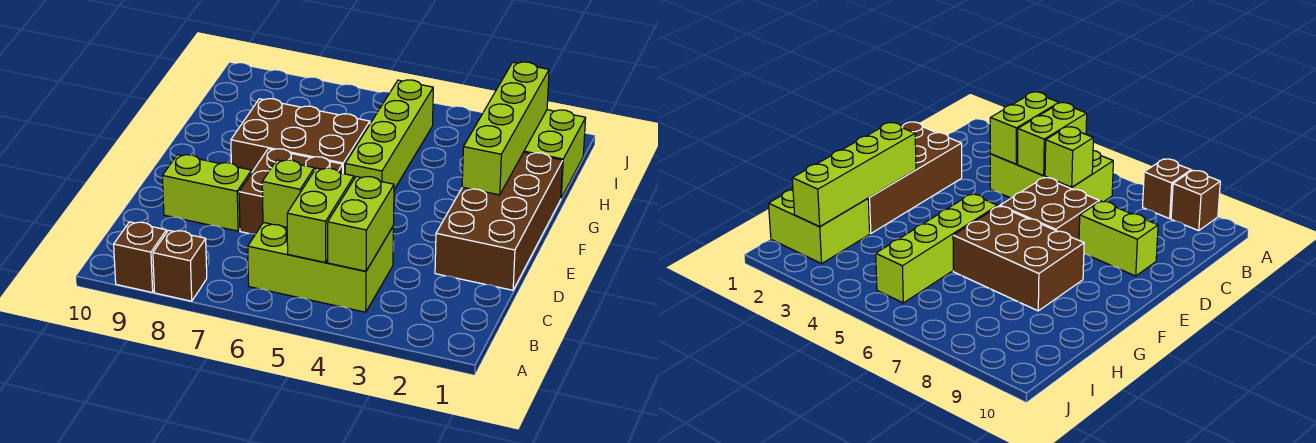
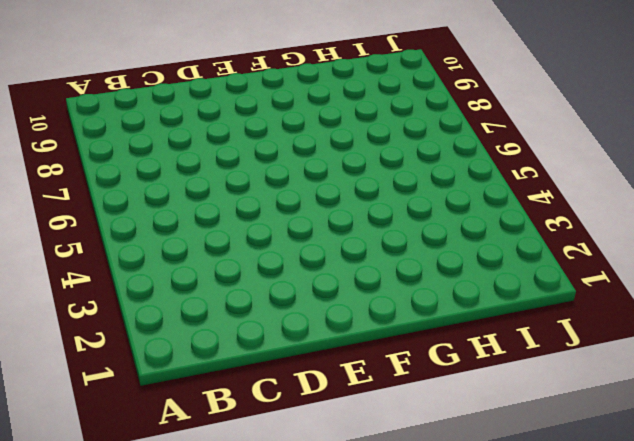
none -> brown 1x1 brick [153,230,207,301]
none -> brown 1x1 brick [114,222,167,293]
none -> lime 2x3 brick [248,222,393,312]

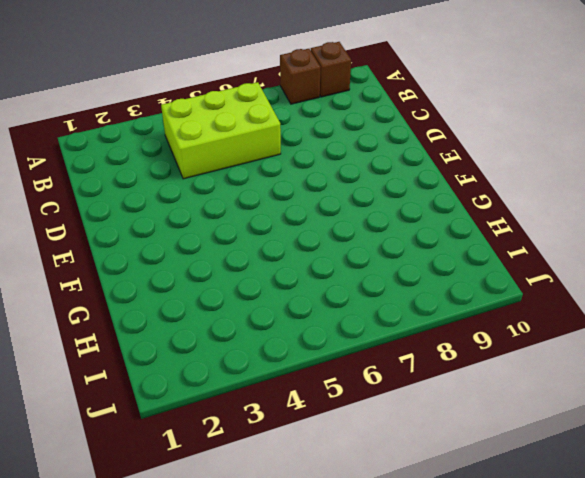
none -> brown 2x4 brick [435,152,563,290]
none -> brown 2x2 brick [239,149,343,234]
none -> lime 1x2 brick [162,155,252,231]

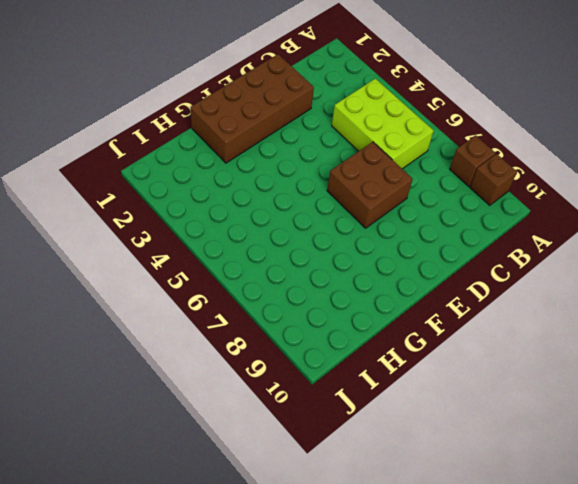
none -> lime 1x2 brick [162,155,252,231]
none -> lime 1x4 brick [345,80,433,189]
none -> brown 2x3 brick [231,99,370,174]

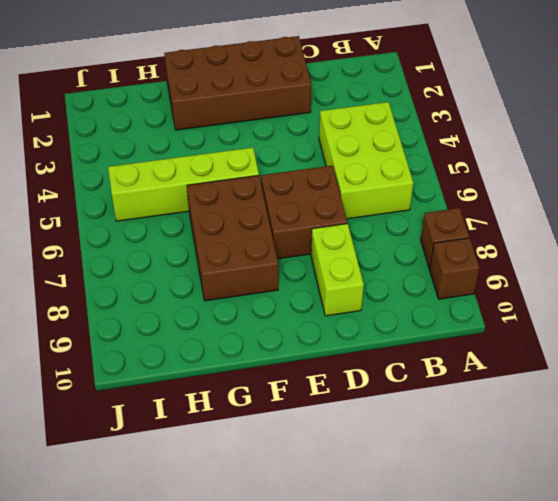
none -> lime 2x2 brick [524,110,586,198]
none -> lime 1x2 brick [328,176,394,271]
none -> lime 1x2 brick [287,168,354,263]

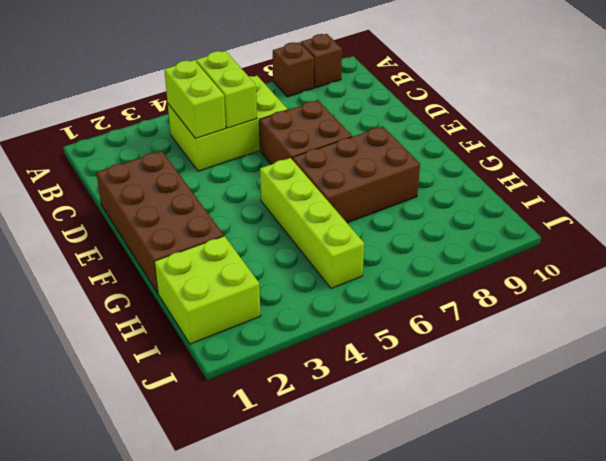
none -> lime 1x2 brick [162,155,252,231]
none -> lime 1x1 brick [262,160,314,227]
none -> lime 1x4 brick [462,62,549,195]

